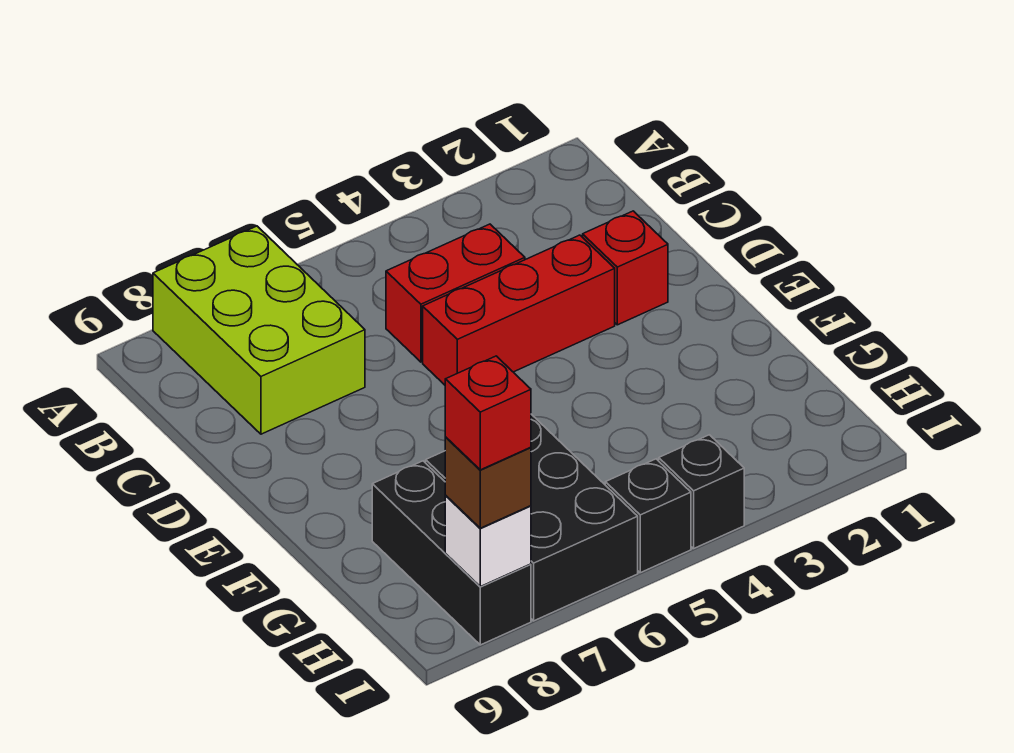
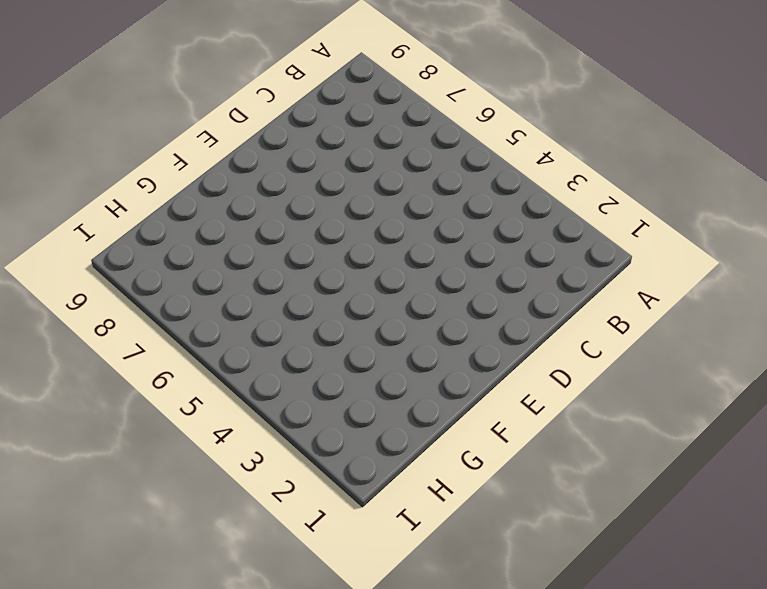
none -> lime 2x3 brick [153,226,365,434]
none -> red 1x2 brick [386,224,525,362]

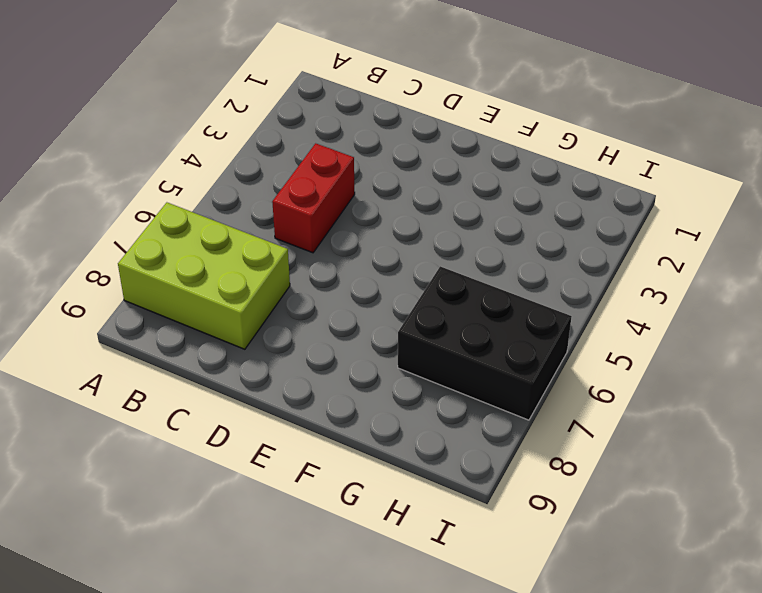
none -> red 1x1 brick [583,211,668,325]
none -> red 1x3 brick [423,235,615,385]

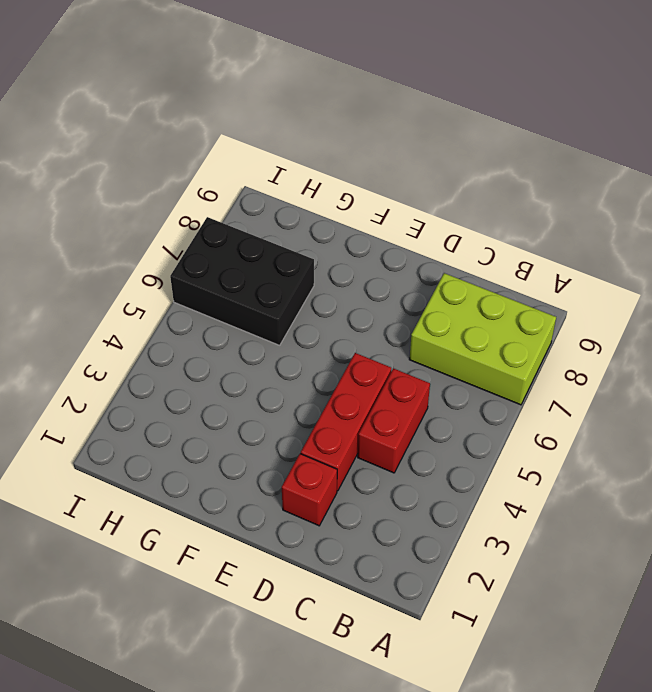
none -> black 1x3 brick [372,461,531,645]
none -> black 1x1 brick [659,435,744,548]

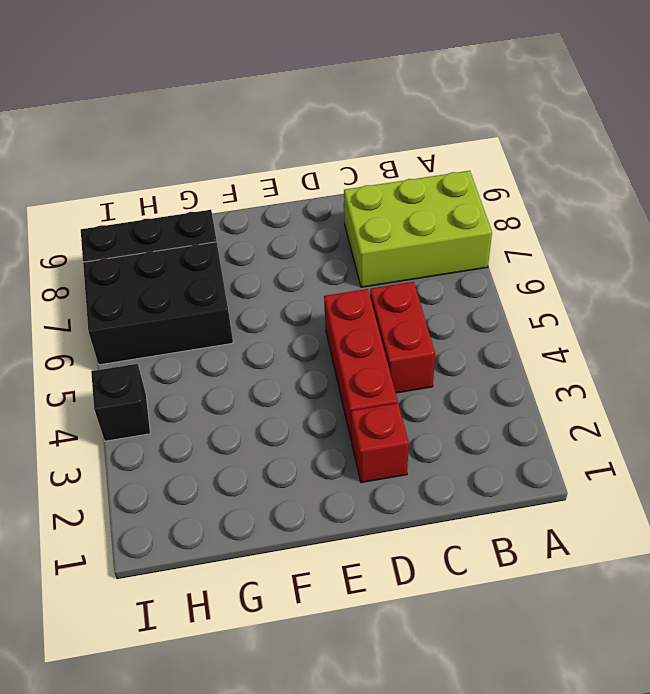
none -> black 1x1 brick [605,459,691,573]
none -> white 1x1 brick [445,496,531,587]

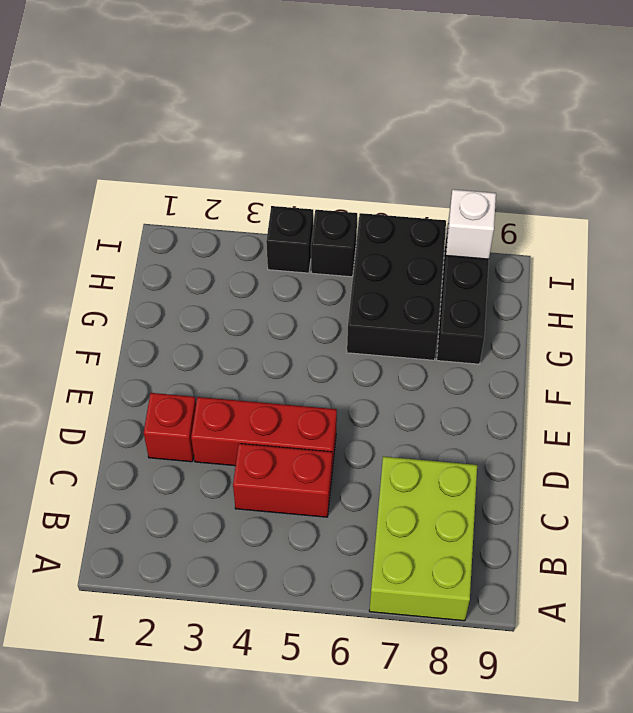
none -> brown 1x1 brick [445,438,531,528]
none -> red 1x1 brick [445,356,531,470]

